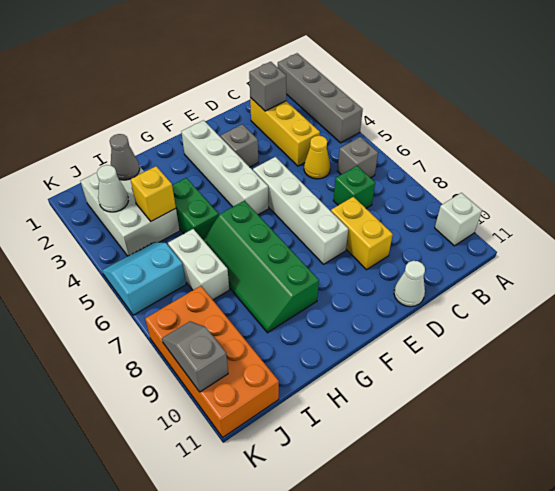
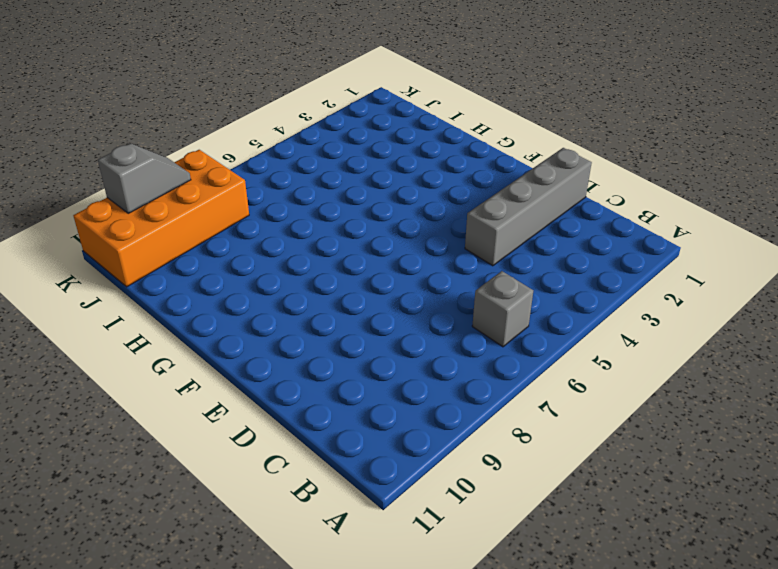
grey 1x4 brick [465,148,592,266] -> grey 1x4 brick moved to [278,53,363,143]
none -> white 1x1 brick [435,193,482,246]
none -> yellow 1x3 brick [250,98,320,166]
none -> yellow 1x1 cone [304,136,331,179]

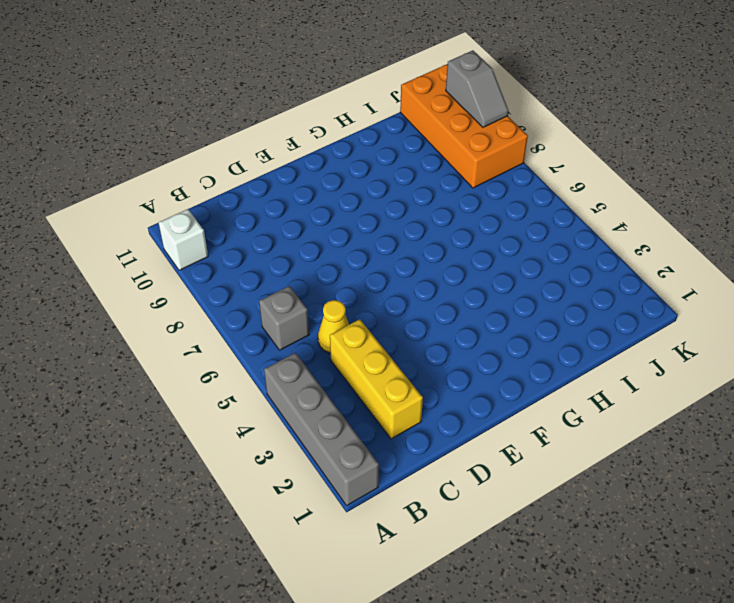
none -> green 1x1 brick [333,166,375,208]
none -> yellow 1x2 brick [331,197,393,270]
none -> white 1x1 cone [394,261,425,307]

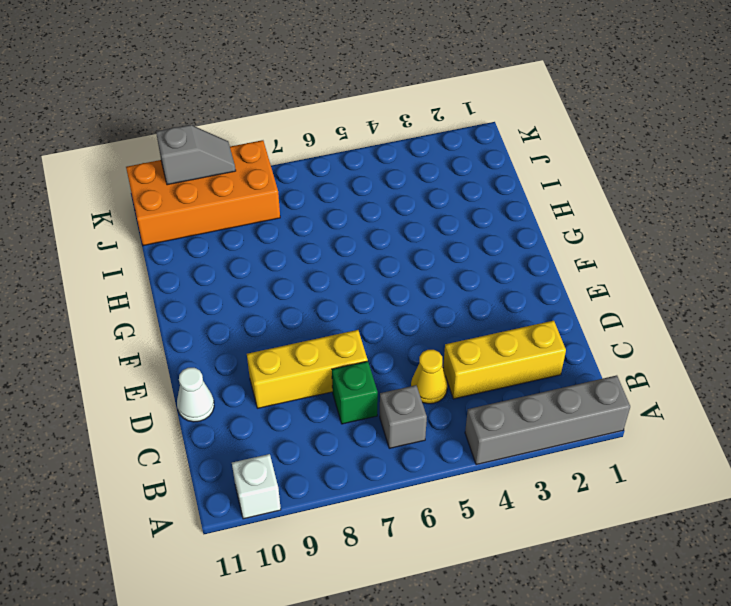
yellow 1x3 brick [247,330,368,408] -> yellow 1x2 brick [331,197,393,270]
none -> grey 1x1 brick [220,124,258,167]
none -> white 1x4 brick [253,157,348,264]
none -> white 1x4 brick [181,120,269,215]

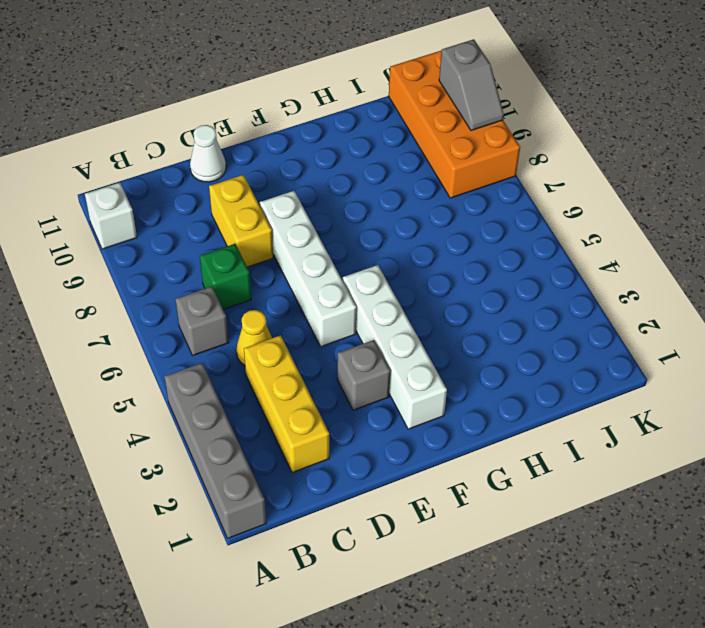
none -> green 2x4 slope [203,201,319,333]
none -> green 1x2 brick [172,178,219,239]
none -> white 2x3 brick [81,166,180,256]

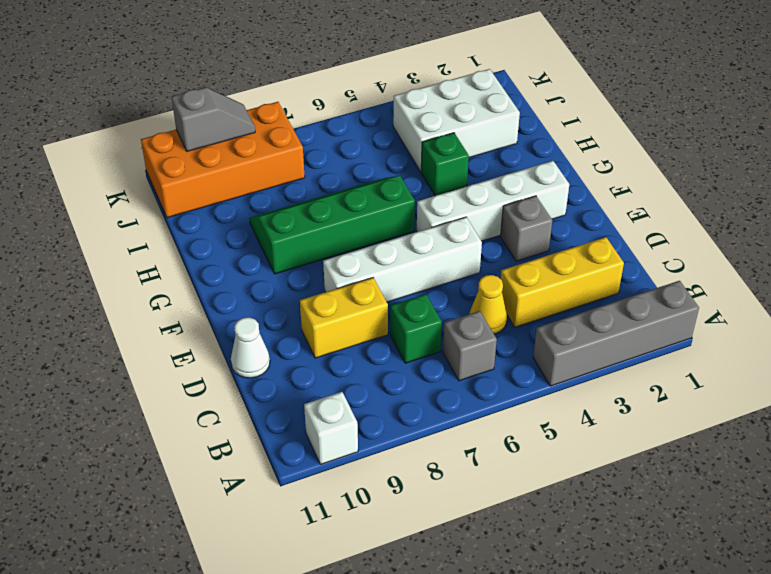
green 1x1 brick [421,133,469,196] -> green 1x2 brick [172,178,219,239]
none -> white 1x2 brick [168,229,229,300]
none -> cyan 2x2 slope [102,242,186,315]
none -> grey 1x1 brick [249,62,286,111]

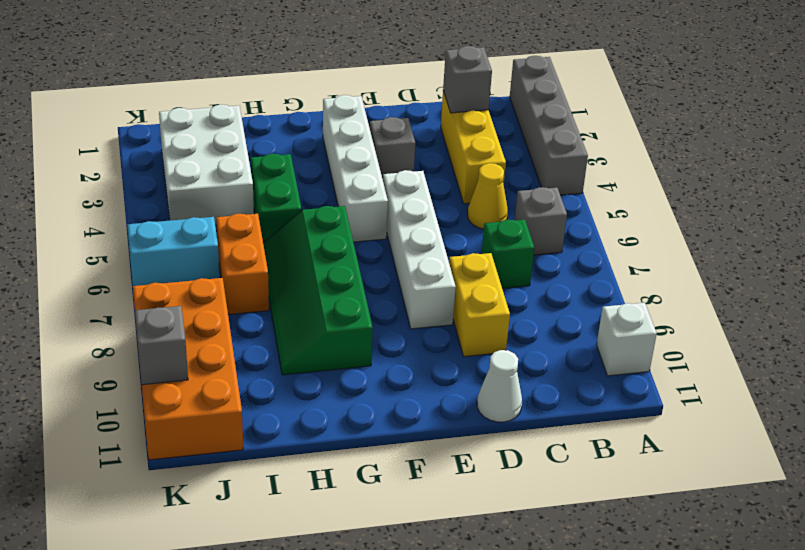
orange 1x2 brick [216,214,269,314] -> white 1x2 brick [168,229,229,300]
none -> grey 1x1 cone [110,134,140,180]
none -> yellow 1x1 brick [130,166,176,221]
none -> white 1x1 cone [97,165,128,212]

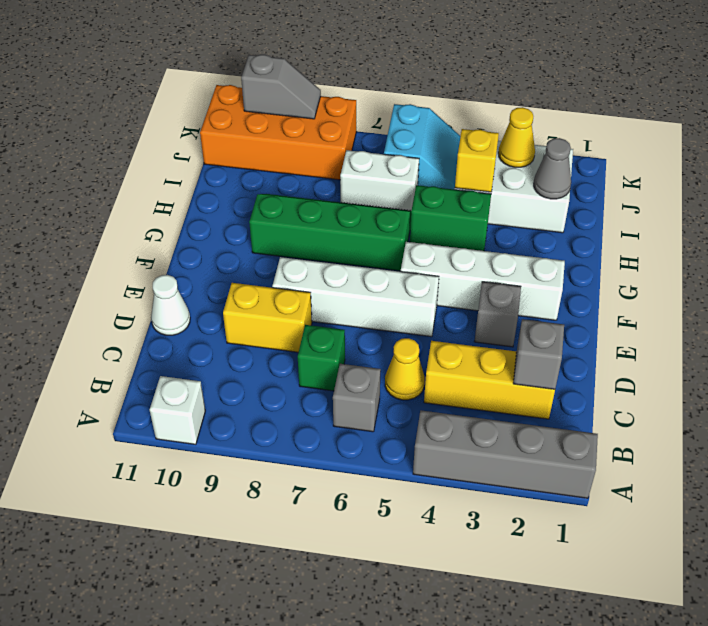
yellow 1x1 cone [498,107,535,167] -> white 1x1 cone [97,165,128,212]

